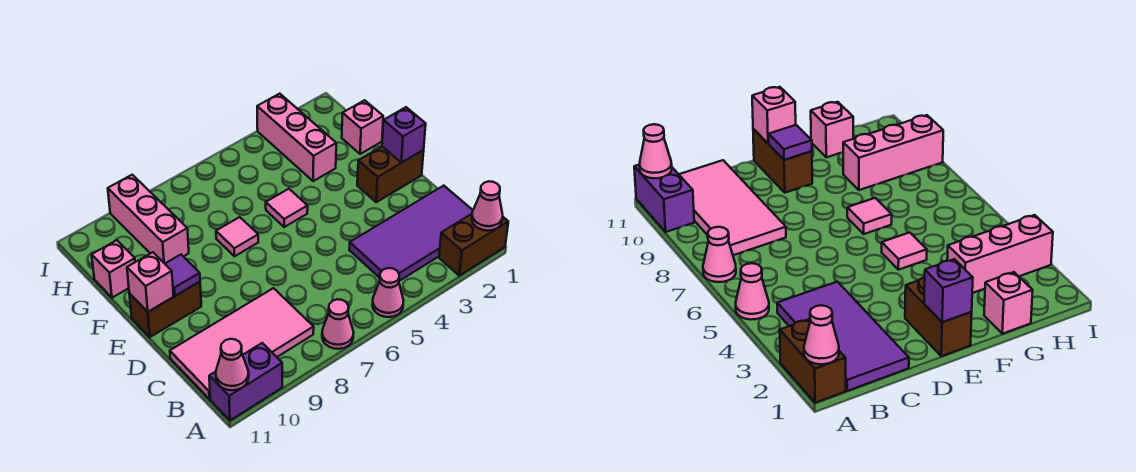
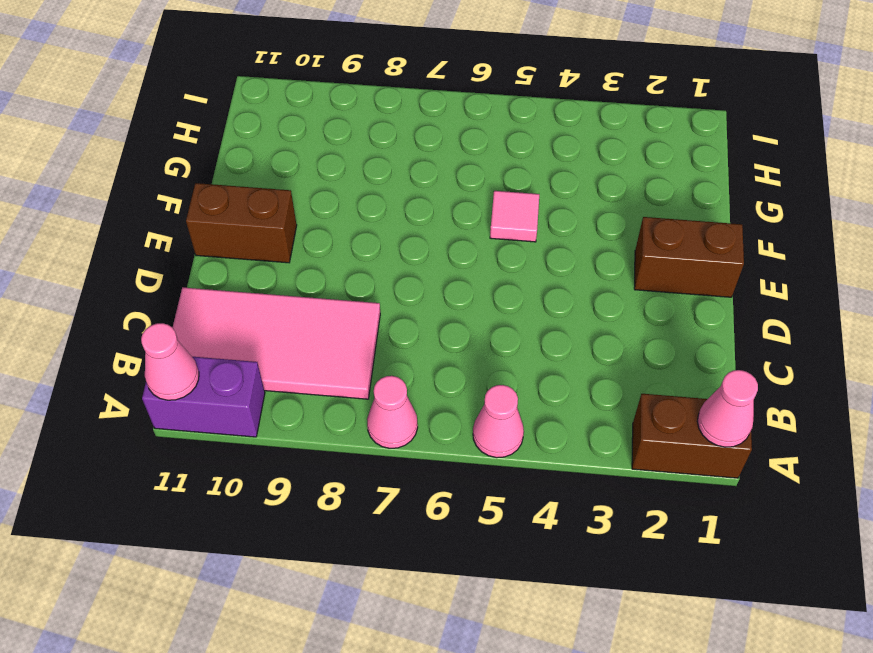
none -> purple 2x4 tile [349,186,473,281]
none -> pink 1x1 tile [216,217,258,256]
none -> pink 1x1 brick [342,100,383,154]

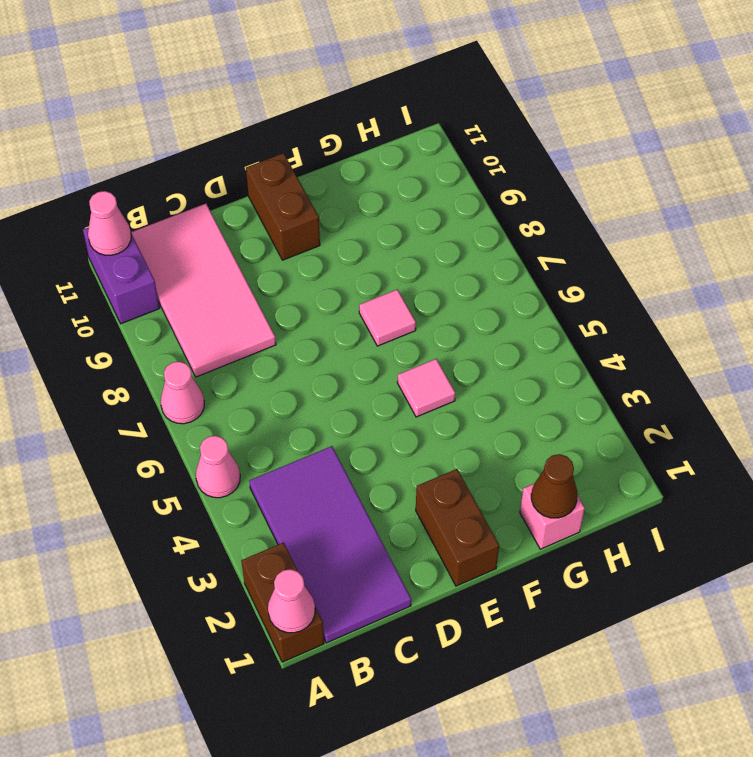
brown 1x1 cone [531,454,577,518] -> none
none -> pink 1x3 brick [257,94,336,181]
none -> pink 1x3 brick [108,175,189,264]
none -> pink 1x1 brick [92,240,135,298]

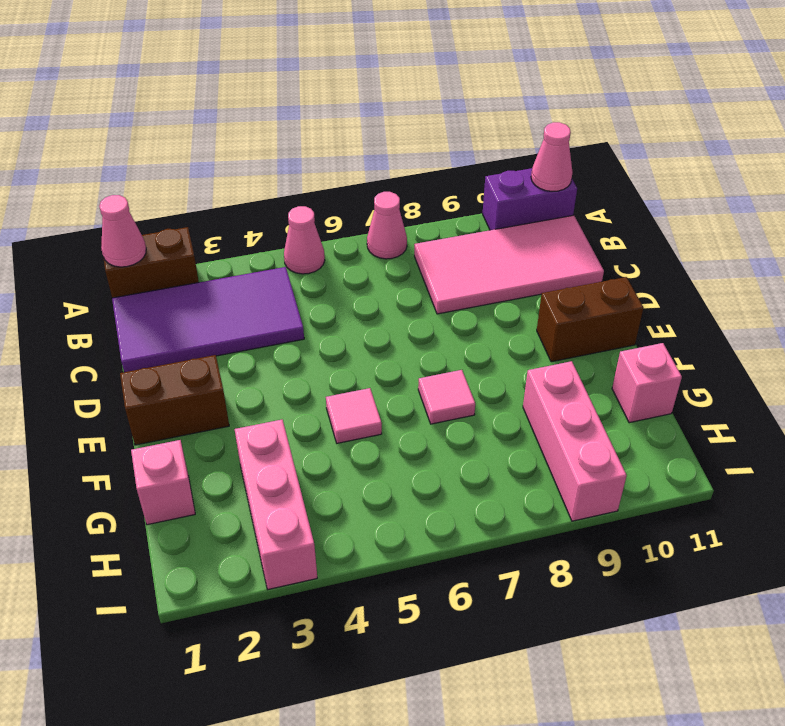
none -> purple 1x1 brick [382,107,426,163]
none -> purple 1x1 tile [165,255,200,296]
none -> pink 1x1 brick [127,252,174,312]

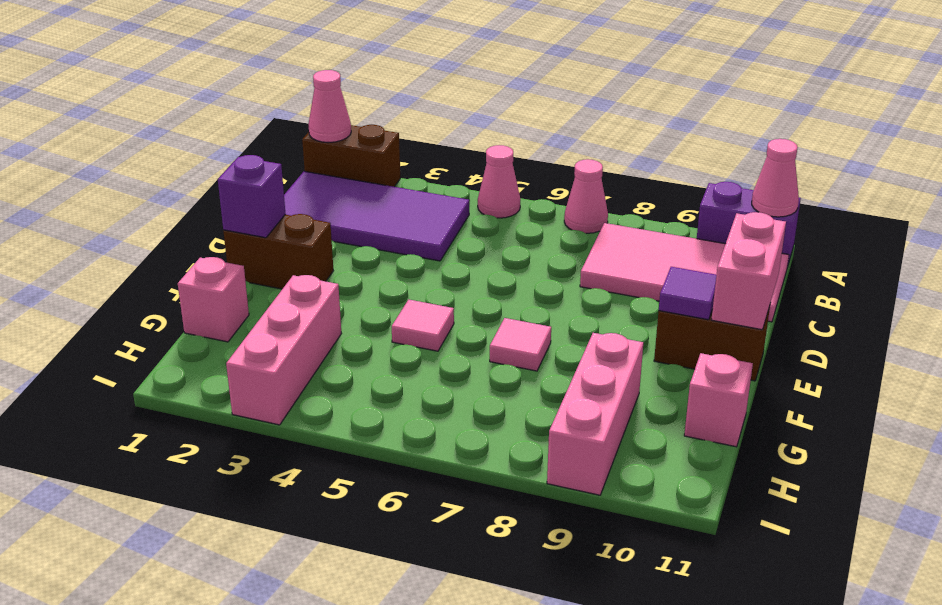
pink 1x2 brick [711,212,786,330] -> pink 1x1 brick [127,252,174,312]

